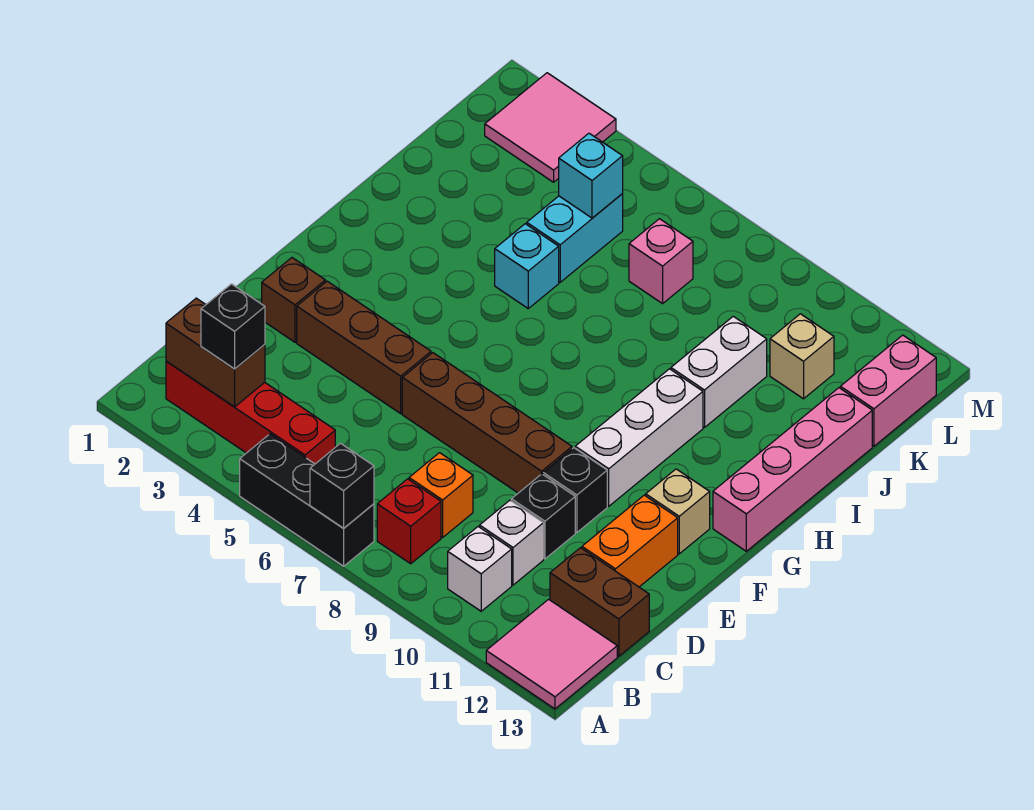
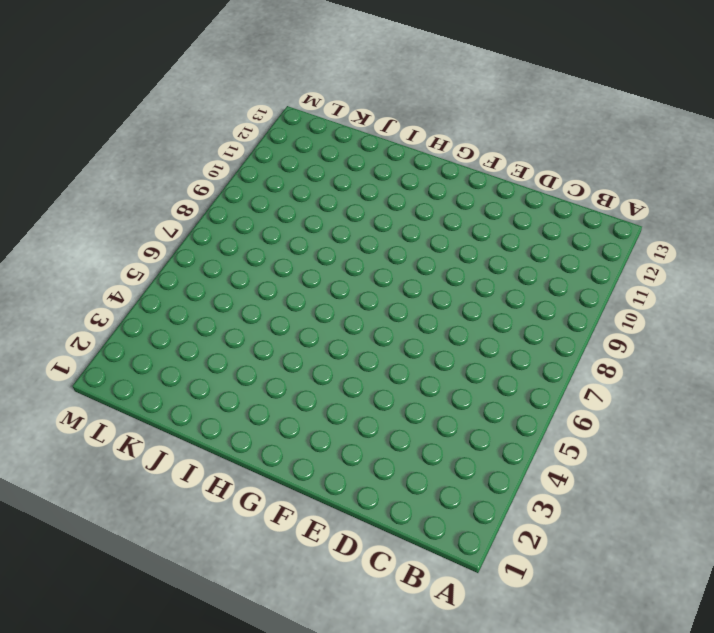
none -> black 1x3 brick [240,434,374,566]
none -> pink 2x2 tile [486,599,617,709]
none -> red 1x4 brick [166,361,335,464]

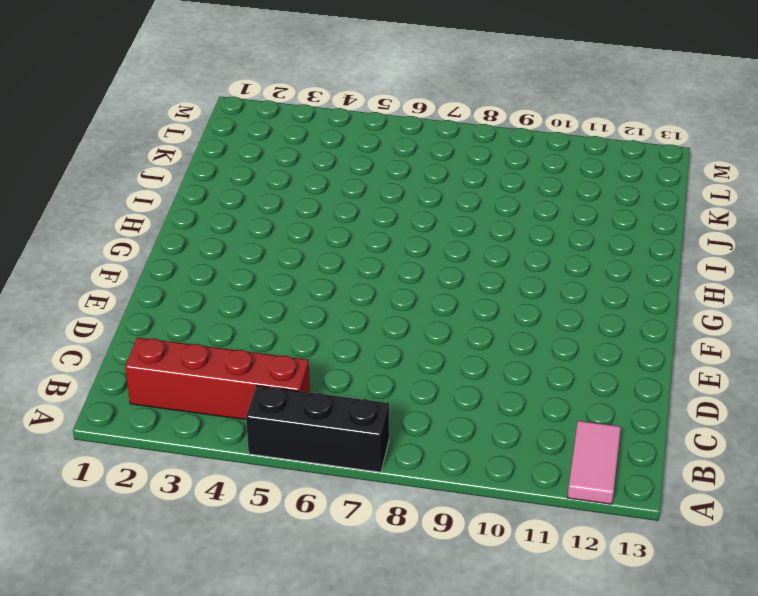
pink 1x2 tile [567,421,621,504] -> pink 2x2 tile [486,599,617,709]
none -> red 1x1 brick [377,479,441,564]
none -> white 1x1 brick [448,527,512,611]
none -> orange 1x1 brick [409,453,473,537]

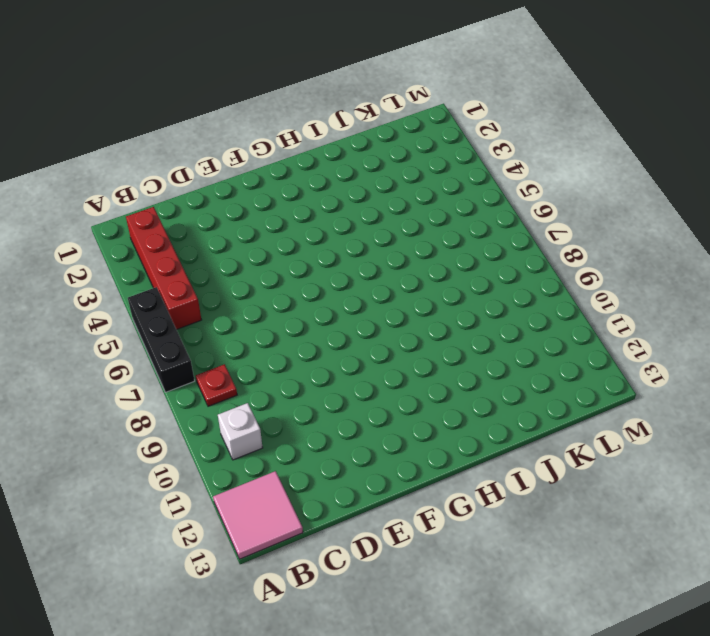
red 1x1 plate [196,364,237,406] -> red 1x1 brick [377,479,441,564]
none -> orange 1x1 brick [409,453,473,537]
none -> white 1x1 brick [480,500,544,585]
none -> brown 1x2 brick [550,548,649,656]

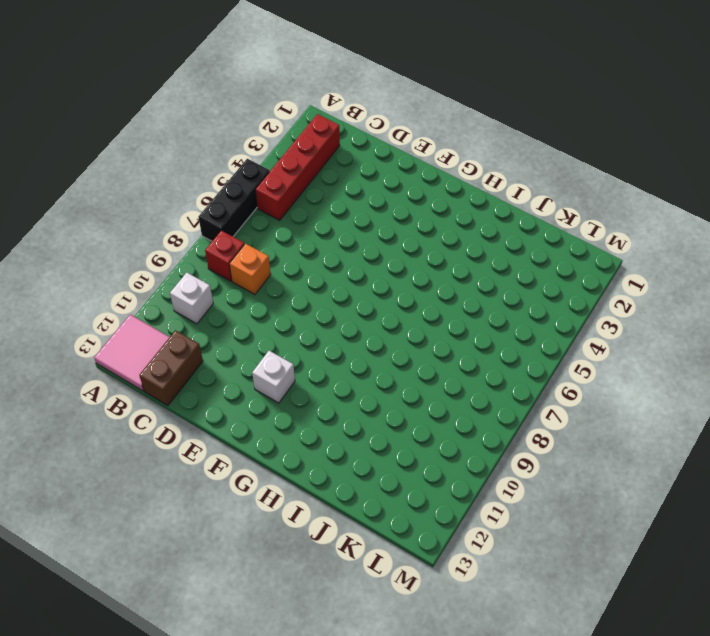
white 1x1 brick [252,351,295,403] -> white 1x1 brick moved to [480,500,544,585]
none -> black 1x1 brick [511,474,575,559]
none -> orange 1x2 brick [582,495,678,587]
none -> brown 1x1 brick [262,258,325,342]

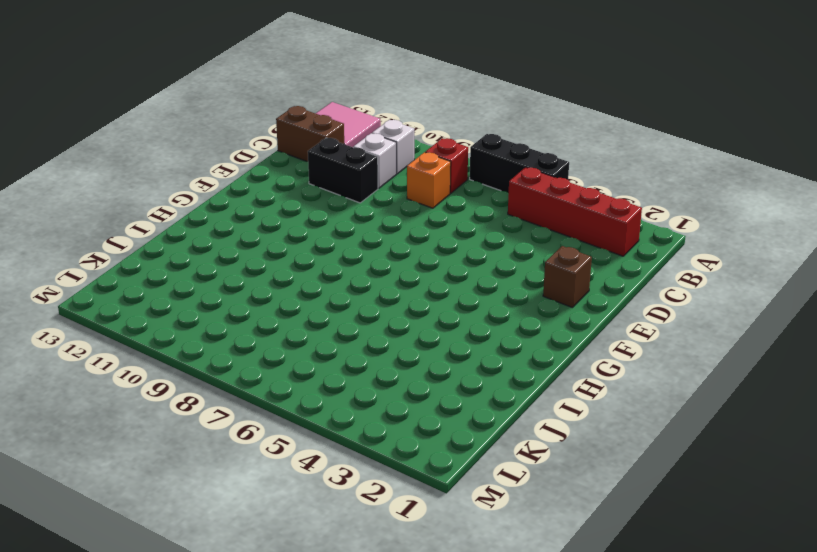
black 1x2 brick [308,138,378,203] -> black 1x1 brick [511,474,575,559]
none -> orange 1x2 brick [582,495,678,587]
none -> brown 1x3 brick [297,281,431,414]
none -> brown 1x4 brick [402,353,572,493]

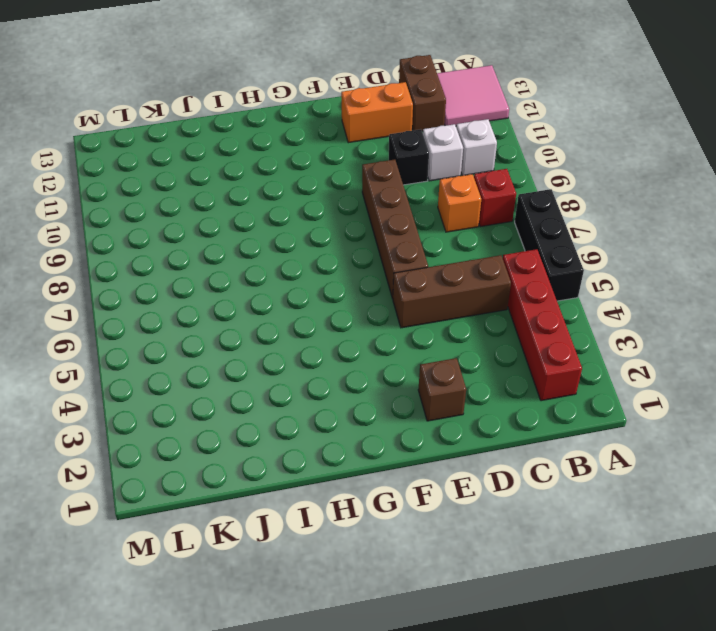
brown 1x3 brick [393,255,511,328] -> brown 1x3 brick turned to [297,281,431,414]
none -> black 1x1 brick [543,448,607,532]
none -> white 1x3 brick [575,369,703,506]
none -> tan 1x1 brick [646,469,710,554]

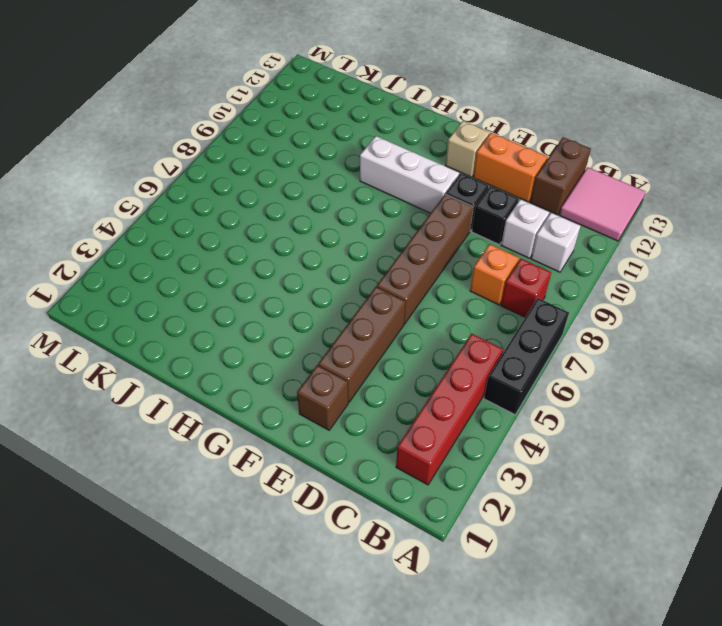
none -> pink 1x4 brick [713,388,872,551]
none -> cyan 1x1 brick [495,224,559,308]
none -> white 1x2 brick [671,316,767,428]

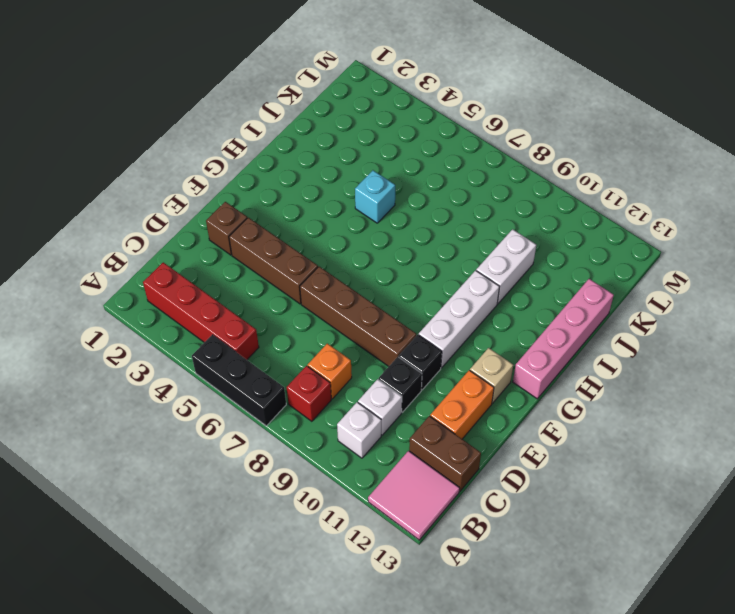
none -> cyan 1x2 brick [527,194,623,282]
none -> pink 1x1 brick [629,219,693,304]
none -> tan 1x1 brick [770,314,834,399]

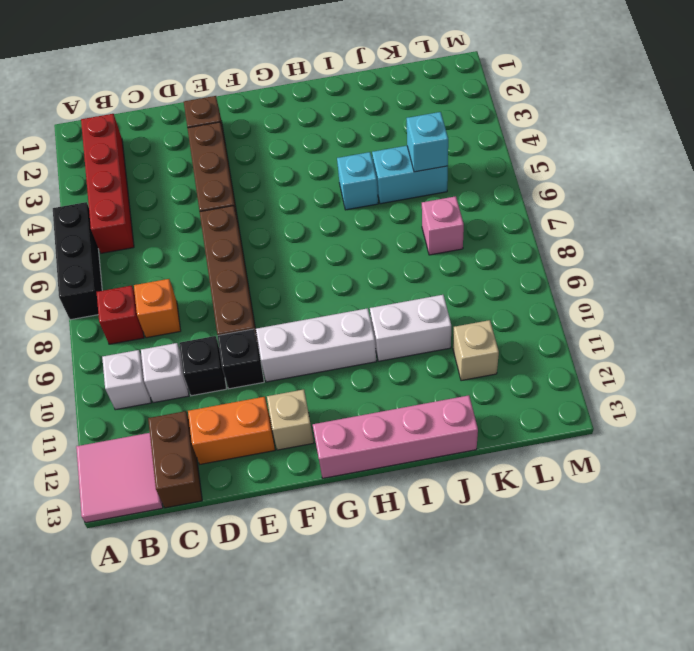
none -> pink 1x2 brick [840,335,936,446]
none -> pink 2x2 tile [485,73,616,182]
none -> black 1x1 brick [310,443,374,528]

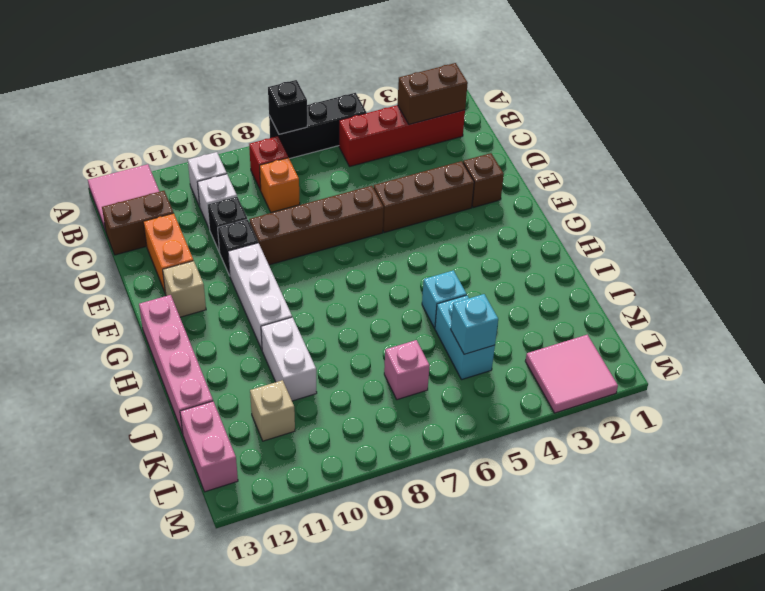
none -> black 1x1 brick [201,284,265,369]

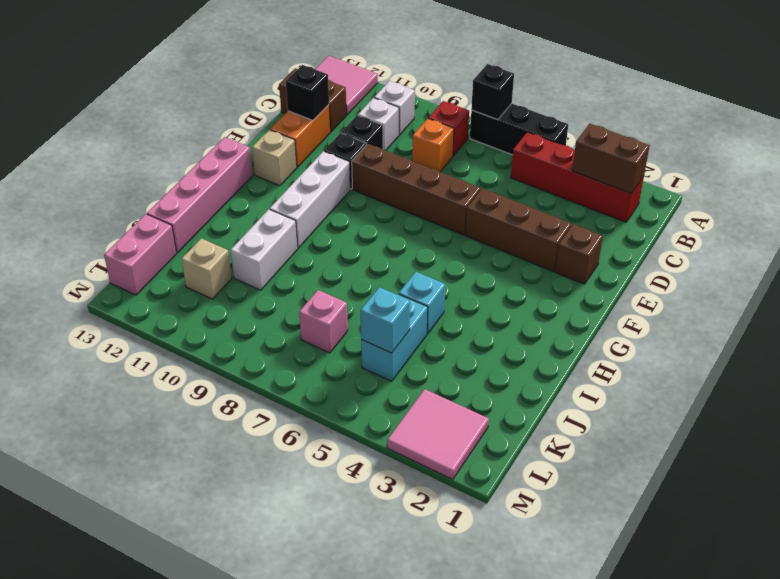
black 1x1 brick [286,65,329,120] -> black 1x1 brick moved to [201,284,265,369]

